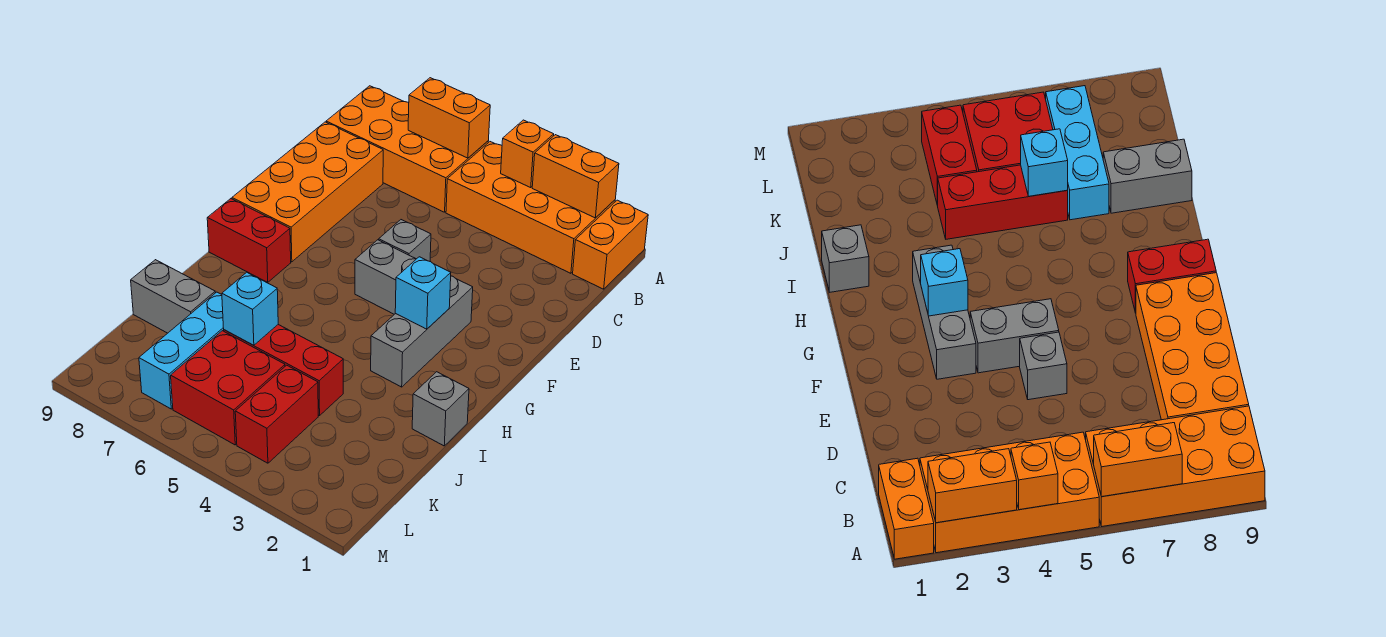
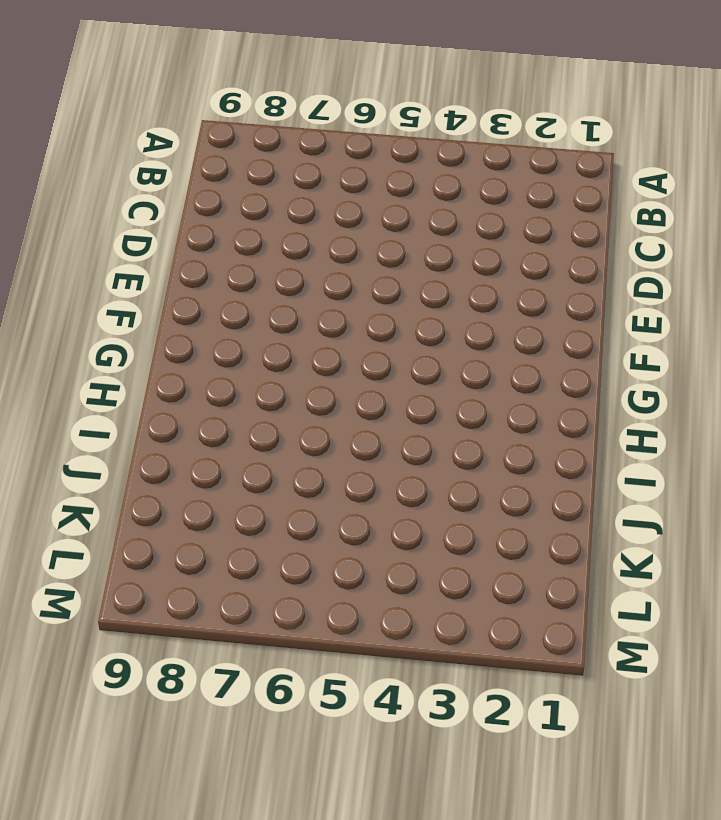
none -> orange 1x2 brick [573,200,648,289]
none -> orange 2x4 brick [446,142,615,273]
none -> orange 2x4 brick [326,86,488,212]

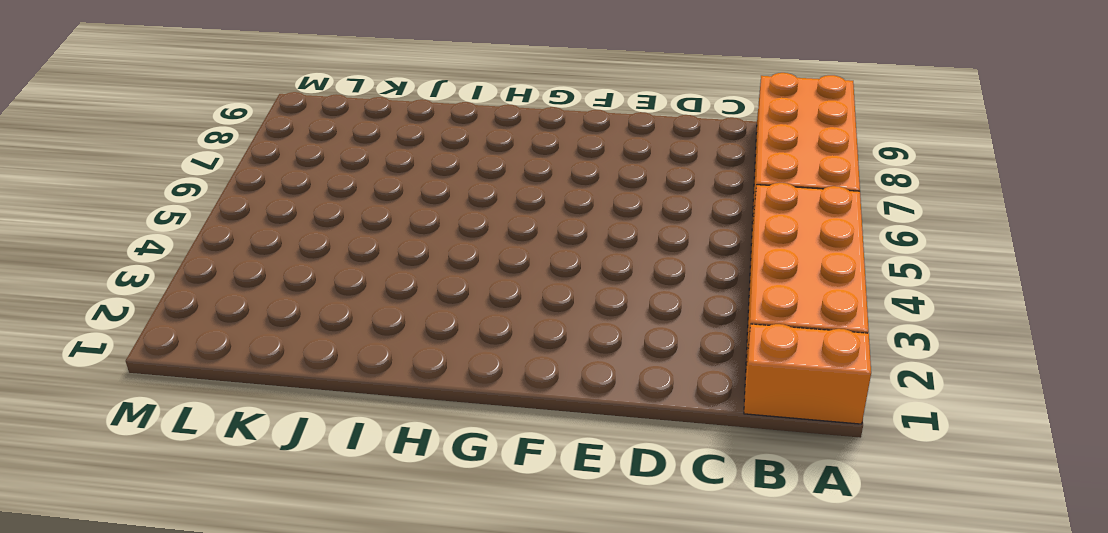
none -> orange 2x4 brick [232,122,383,262]
none -> grey 1x1 brick [379,220,431,261]
none -> grey 1x3 brick [371,276,473,387]

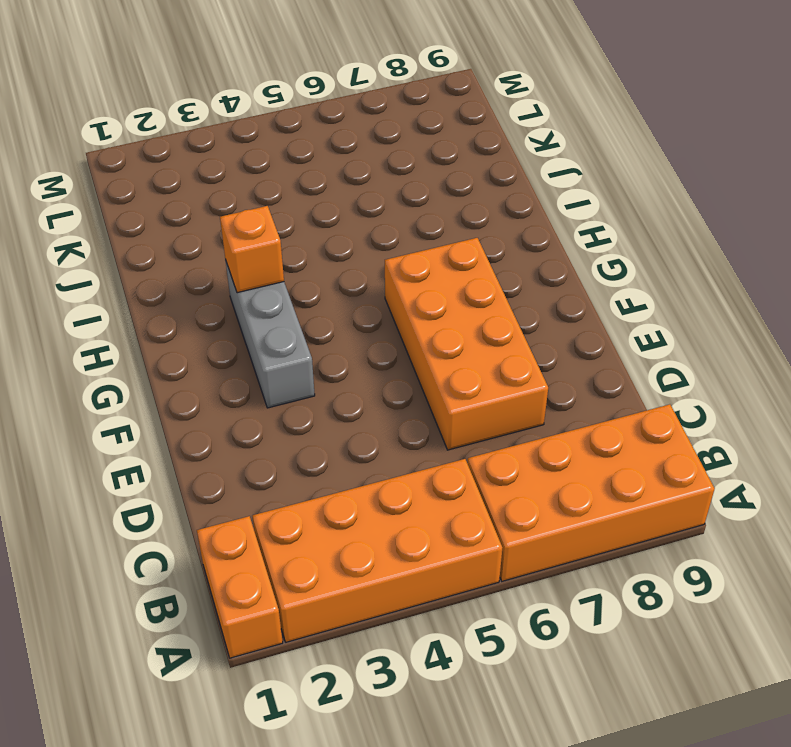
orange 2x4 brick [385,238,548,450] -> orange 2x4 brick moved to [232,122,383,262]
orange 1x1 brick [220,206,284,293] -> orange 1x1 brick moved to [501,120,554,187]
none -> grey 1x1 brick [379,220,431,261]
none -> grey 1x2 brick [355,240,416,314]
none -> red 1x2 brick [207,199,291,282]

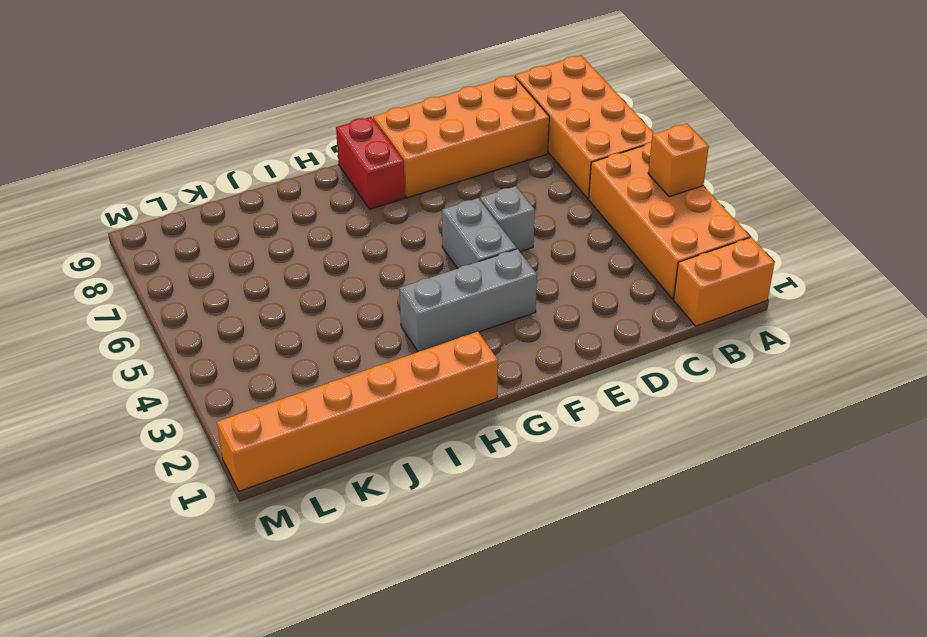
orange 1x6 brick [217,332,498,491] -> grey 1x1 brick [412,372,469,446]
none -> red 1x3 brick [224,325,343,416]
none -> cyan 1x3 brick [139,292,224,409]
none -> grey 1x2 brick [131,260,215,333]

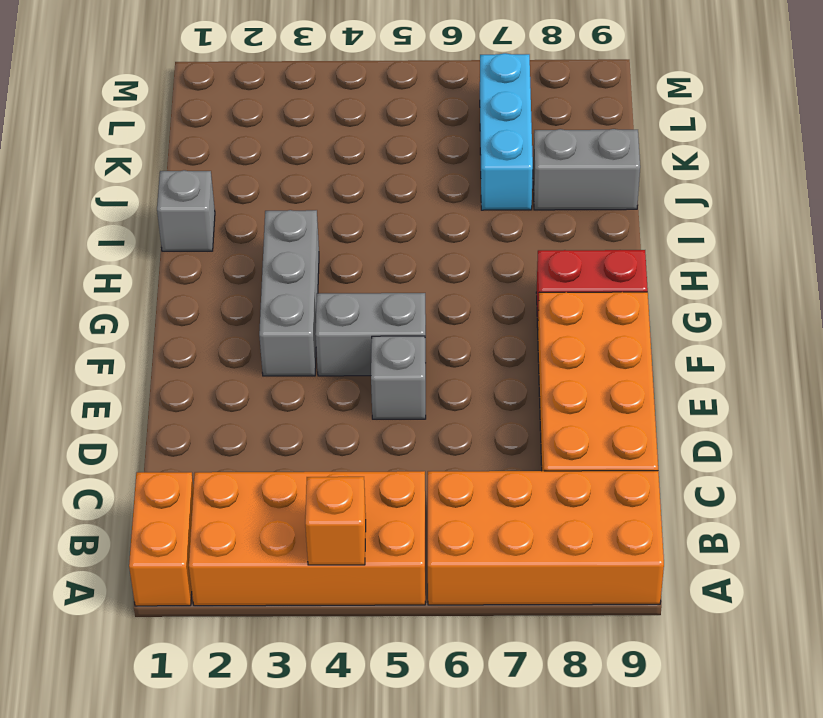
none -> red 1x3 brick [224,325,343,416]
none -> red 1x2 brick [235,365,318,463]
none -> red 2x2 brick [171,331,285,445]

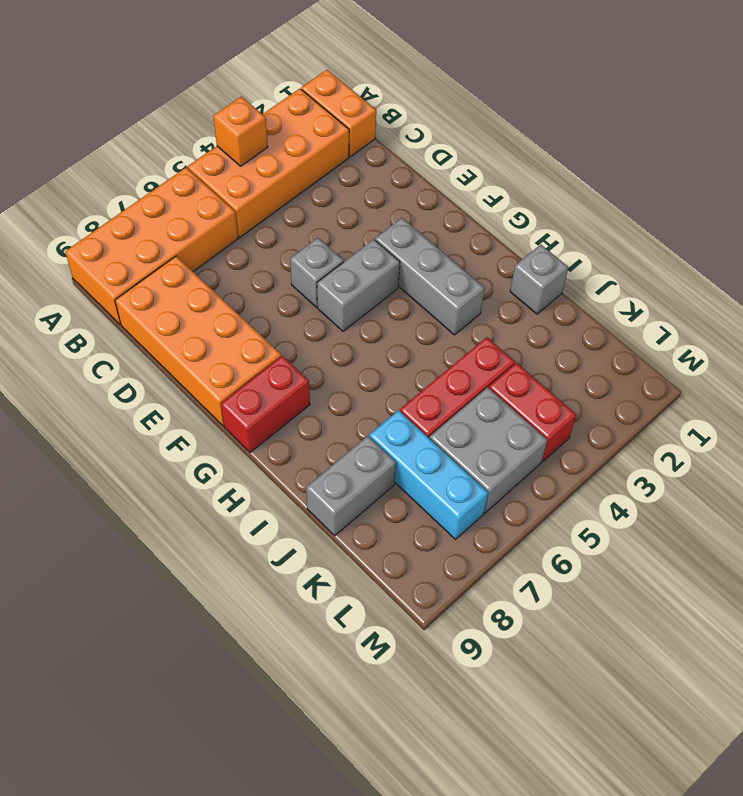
grey 2x2 brick [430,387,547,513] -> red 2x2 brick [171,331,285,445]
none -> orange 1x2 brick [532,135,619,218]
none -> orange 1x2 brick [408,78,490,158]
none -> cyan 1x1 brick [395,257,451,329]

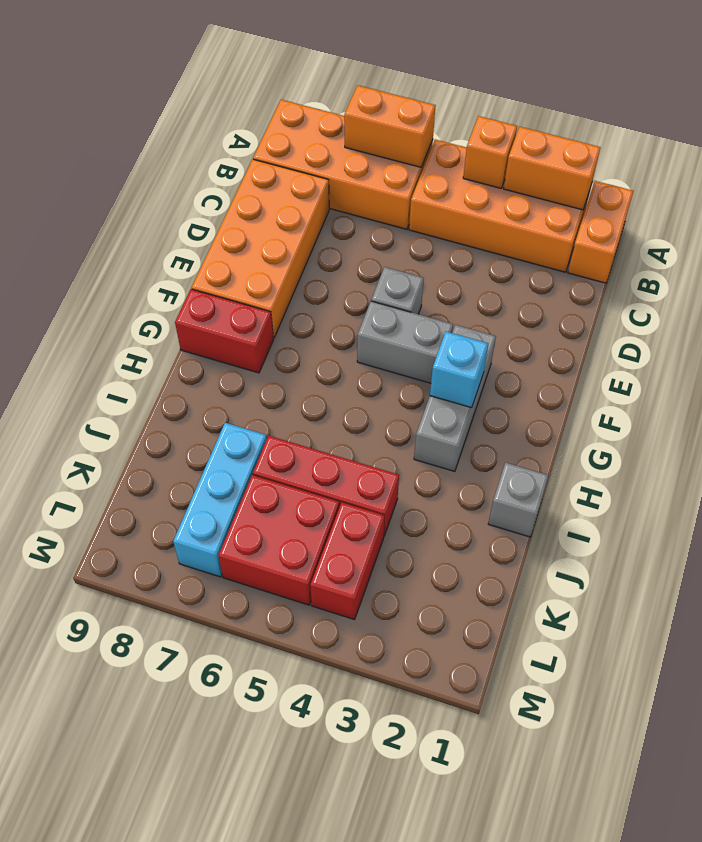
none -> grey 1x2 brick [131,260,215,333]
none -> cyan 1x1 brick [222,272,278,345]

